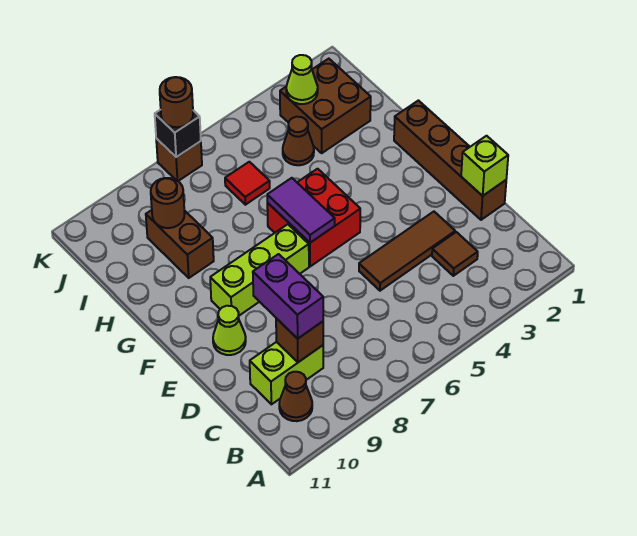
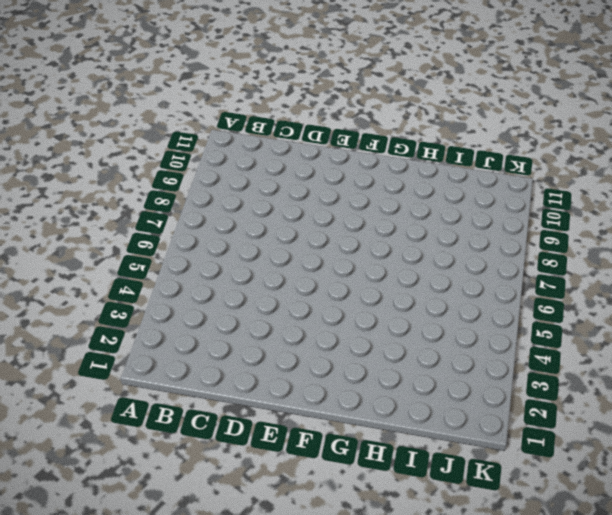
none -> brown 1x1 cone [279,372,312,421]
none -> brown 1x1 tile [432,232,478,276]
none -> lime 1x2 brick [250,342,323,404]

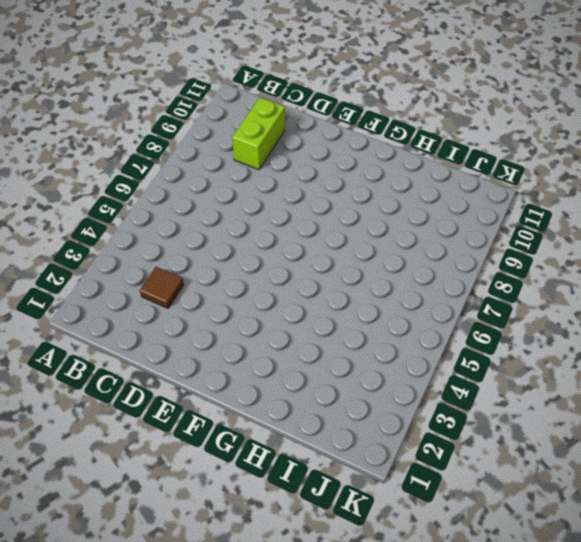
none -> brown 1x1 cone [279,372,312,421]
none -> brown 1x4 brick [394,101,506,220]
none -> brown 1x3 tile [359,212,455,291]

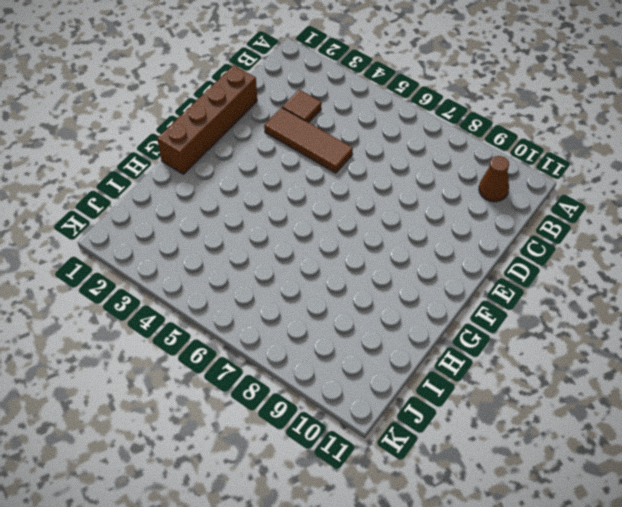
none -> lime 1x2 brick [250,342,323,404]
none -> lime 1x1 cone [213,306,246,355]
none -> red 2x2 brick [267,169,360,267]

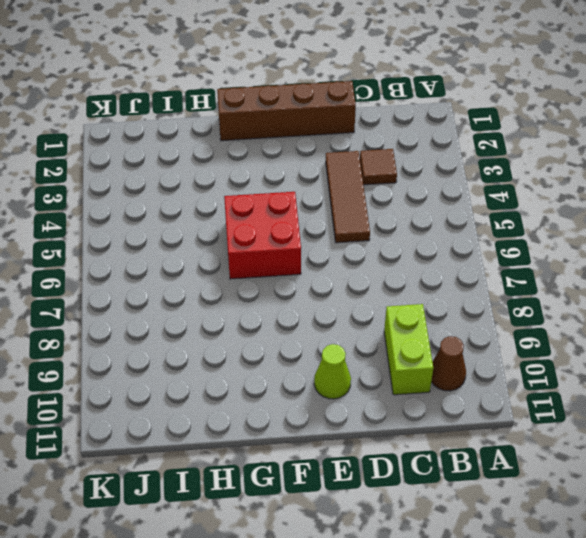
none -> lime 1x3 brick [210,224,309,316]
none -> brown 1x2 brick [146,210,214,278]
none -> brown 2x2 brick [280,59,371,153]

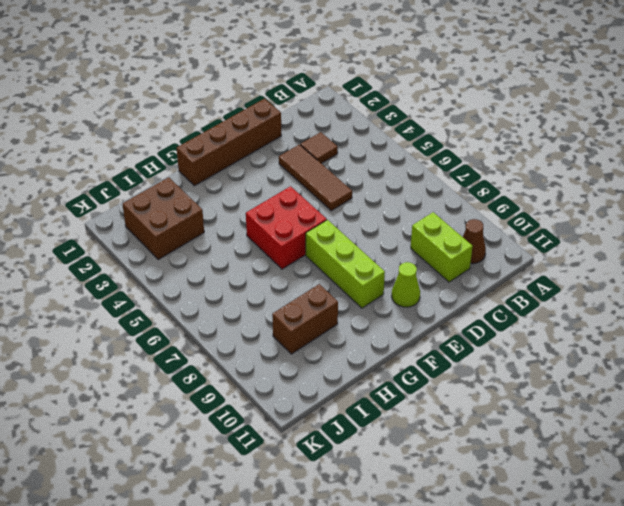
none -> brown 1x1 cone [283,117,314,165]
none -> red 1x1 tile [225,162,270,205]
none -> brown 1x1 brick [156,139,202,181]

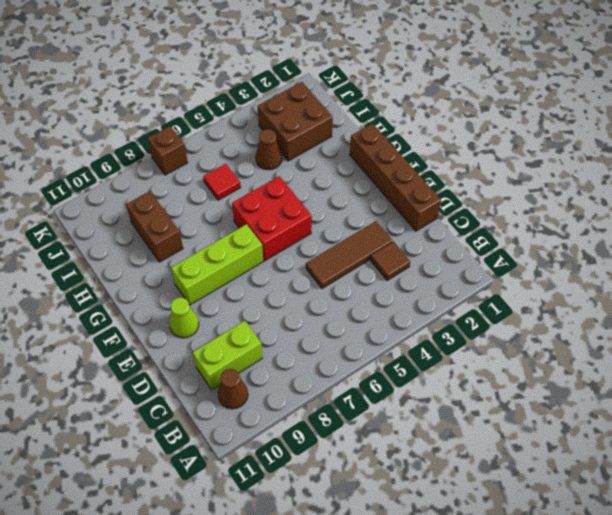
none -> brown 1x1 brick [276,318,323,362]
none -> lime 1x1 brick [461,136,508,196]
none -> purple 1x2 tile [267,178,335,243]

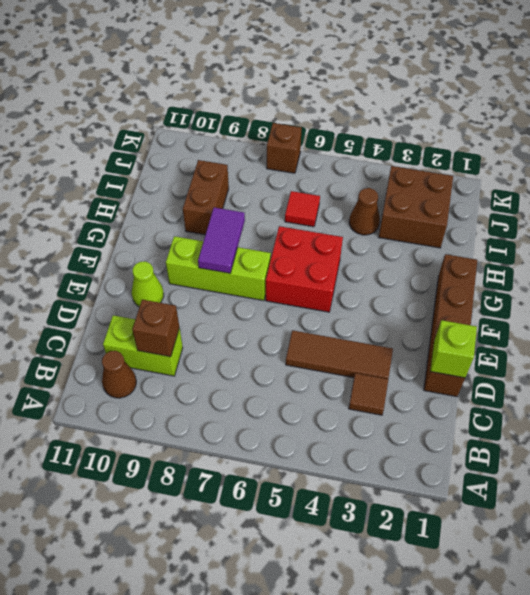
purple 1x2 tile [198,207,245,273] -> purple 1x2 tile moved to [267,178,335,243]
none -> brown 1x1 round brick [151,178,185,228]
none -> lime 1x1 cone [286,55,318,104]
none -> black 1x1 brick [155,110,201,157]

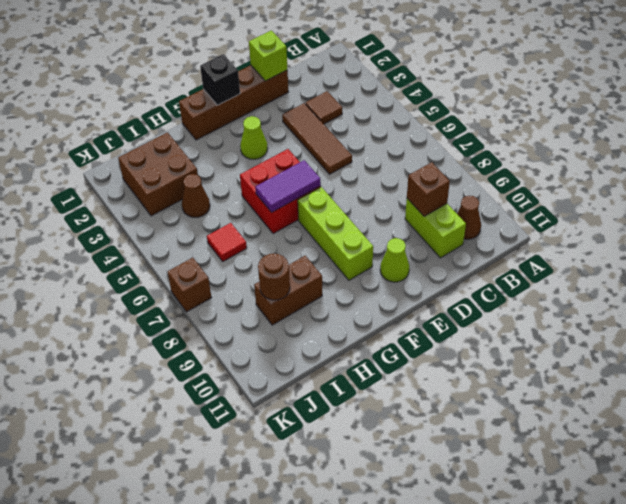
black 1x1 brick [200,54,240,105] -> black 1x1 brick moved to [155,110,201,157]
lime 1x1 cone [240,116,268,159] -> lime 1x1 cone moved to [286,55,318,104]
none -> purple 1x2 brick [253,254,323,339]
none -> brown 1x1 round brick [160,77,193,127]

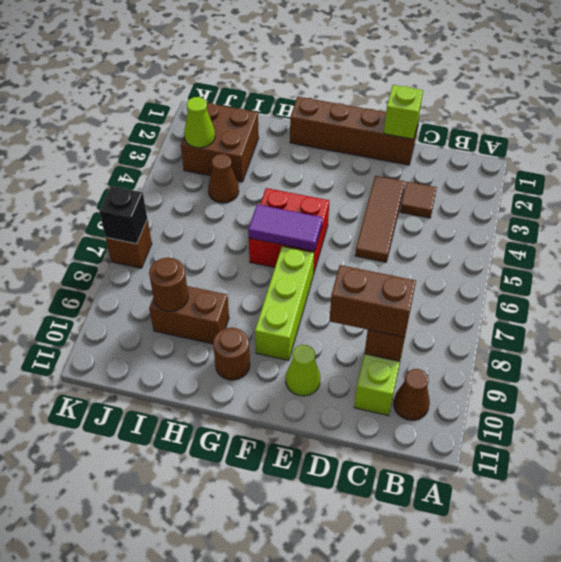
brown 1x2 brick [329,265,416,337] -> purple 1x2 brick [253,254,323,339]
brown 1x1 round brick [213,328,250,380] -> brown 1x1 round brick moved to [160,77,193,127]
none -> red 1x1 tile [225,162,270,205]

